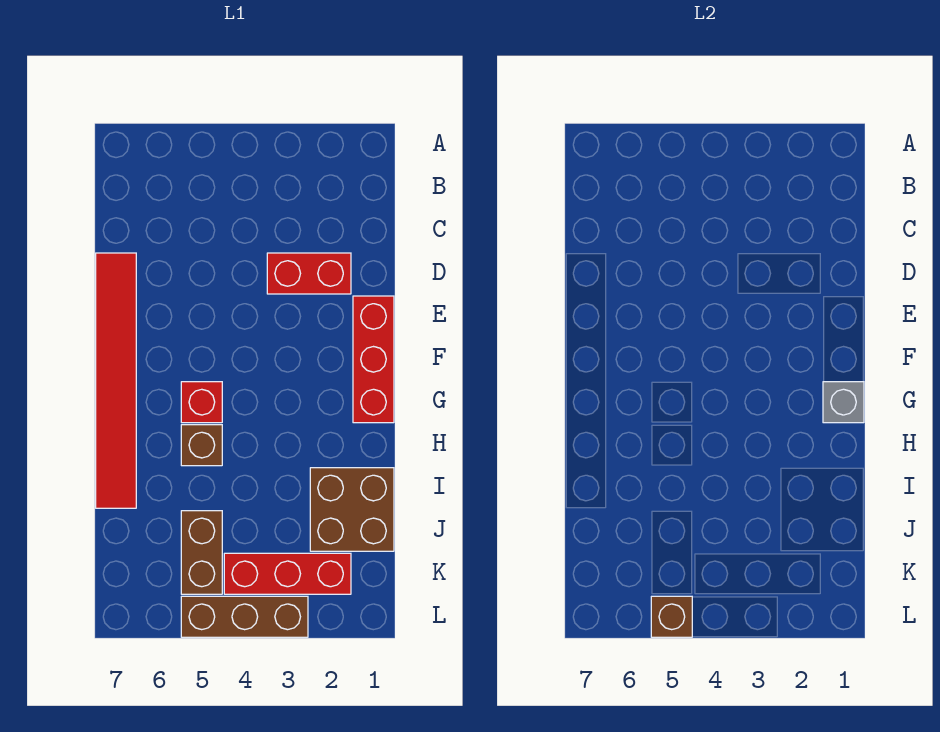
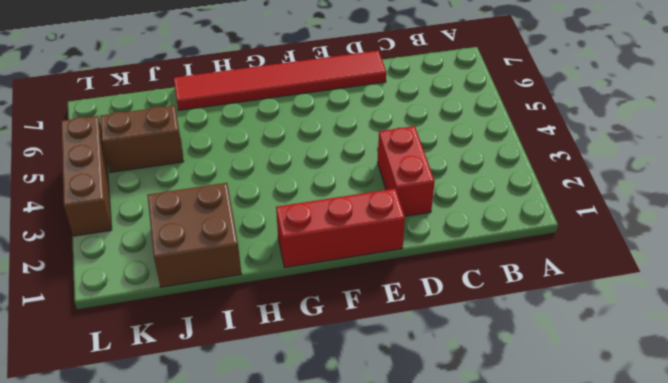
none -> red 1x1 brick [181,382,222,423]
none -> brown 1x1 brick [181,425,222,466]

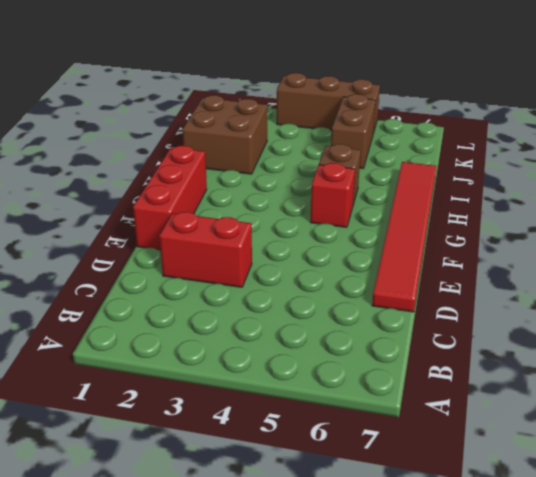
none -> red 1x3 brick [224,553,351,594]
none -> grey 1x1 brick [823,382,864,423]

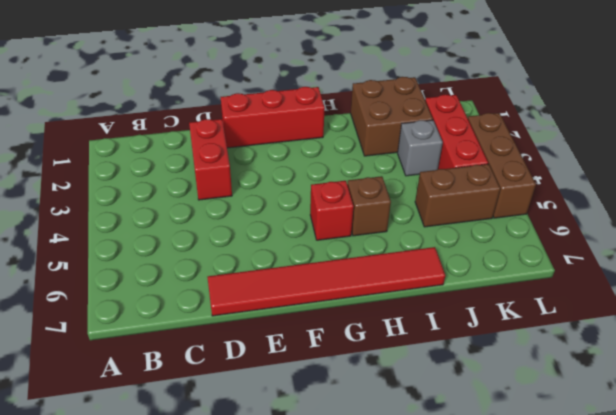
grey 1x1 brick [398,120,443,176] -> grey 1x1 brick moved to [823,382,864,423]
none -> brown 1x1 brick [651,596,692,637]

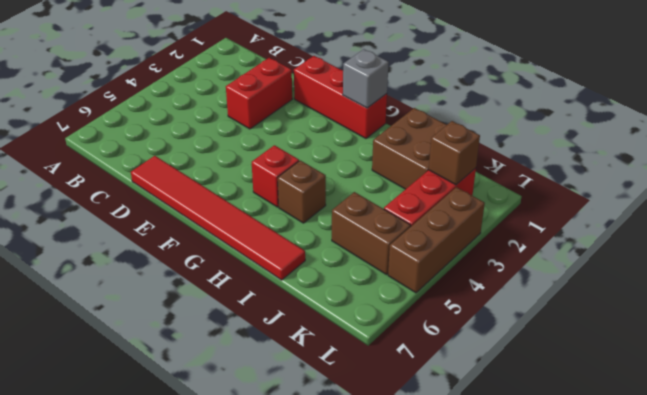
brown 1x1 brick [429,121,480,185] -> brown 1x1 brick moved to [651,596,692,637]

